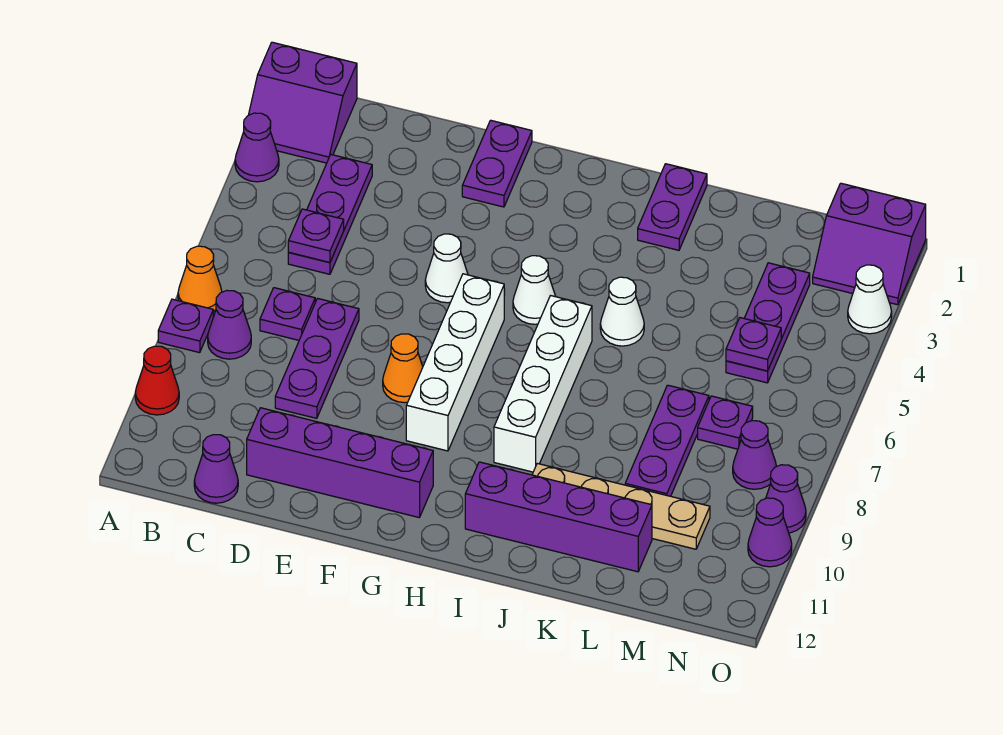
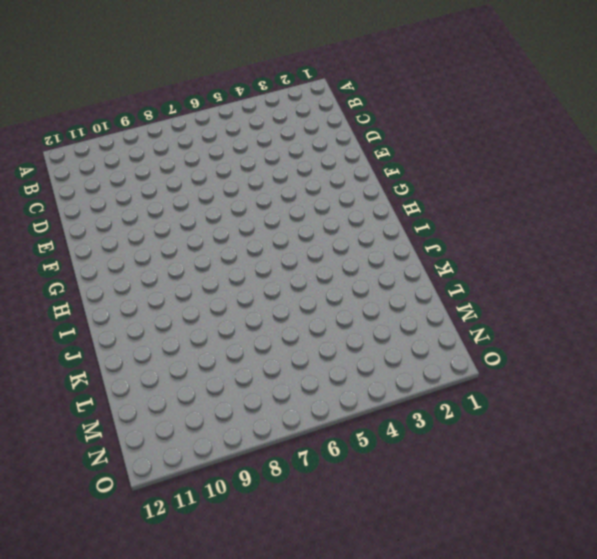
none -> purple 2x2 slope [249,42,357,163]
none -> purple 1x1 cone [235,113,279,182]
none -> orange 1x1 cone [178,246,222,311]
none -> purple 1x1 plate [158,299,213,353]

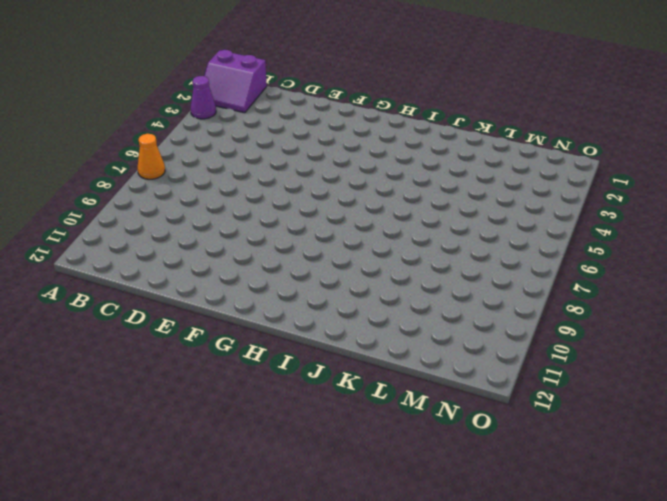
none -> purple 1x1 plate [158,299,213,353]
none -> red 1x1 cone [135,346,179,415]
none -> purple 1x1 cone [208,291,251,359]
none -> purple 1x3 plate [288,155,372,274]

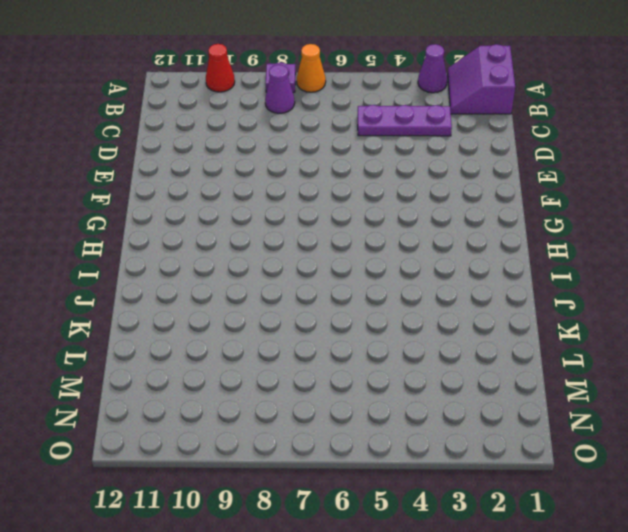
none -> purple 1x1 plate [260,288,315,340]
none -> purple 1x1 cone [194,435,238,503]
none -> purple 1x3 plate [275,298,359,418]
none -> purple 1x4 brick [247,408,433,518]

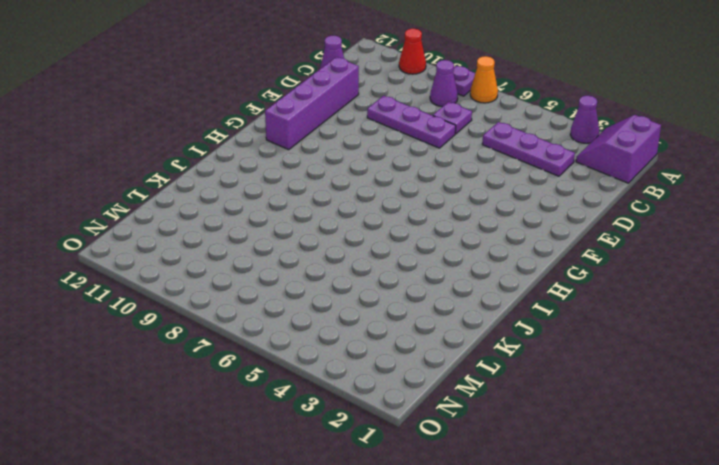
none -> purple 1x2 plate [462,120,532,207]
none -> white 1x1 cone [425,234,468,303]
none -> orange 1x1 cone [383,334,423,403]
none -> white 1x4 brick [406,274,504,451]

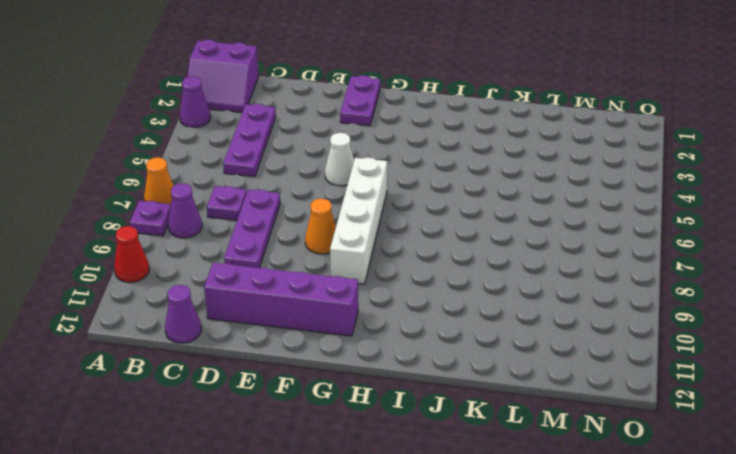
none -> white 1x1 cone [513,256,556,324]
none -> white 1x4 brick [494,296,592,472]
none -> purple 1x4 brick [465,462,652,572]
none -> purple 1x2 plate [638,164,707,250]

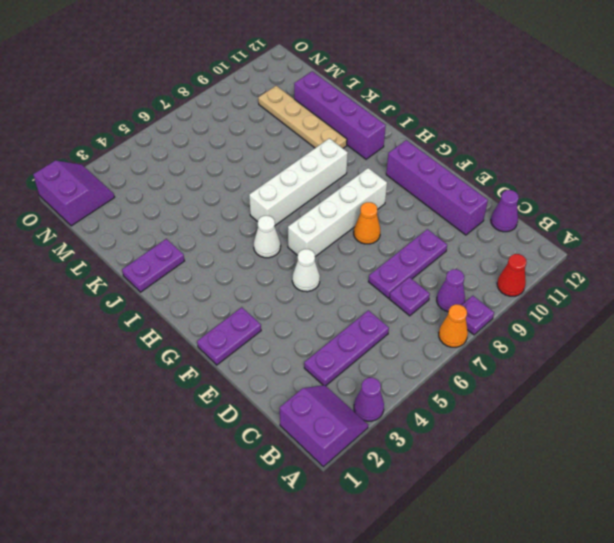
none -> white 1x1 cone [600,277,644,346]
none -> purple 1x3 plate [625,385,709,496]
none -> purple 1x3 plate [726,263,810,383]
none -> purple 1x1 plate [698,396,753,449]

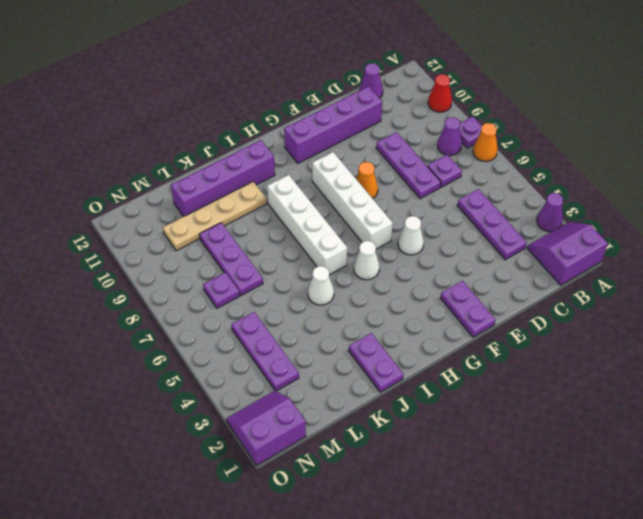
none -> purple 1x1 cone [733,421,776,489]
none -> white 1x1 cone [848,265,892,334]
none -> purple 1x1 cone [766,465,806,533]
none -> purple 1x1 cone [748,498,792,567]

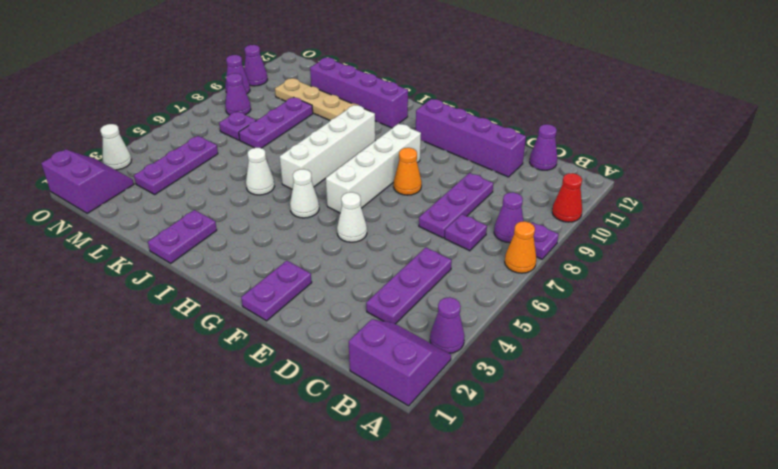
none -> purple 1x1 plate [288,209,344,262]
none -> purple 1x1 plate [726,318,781,371]

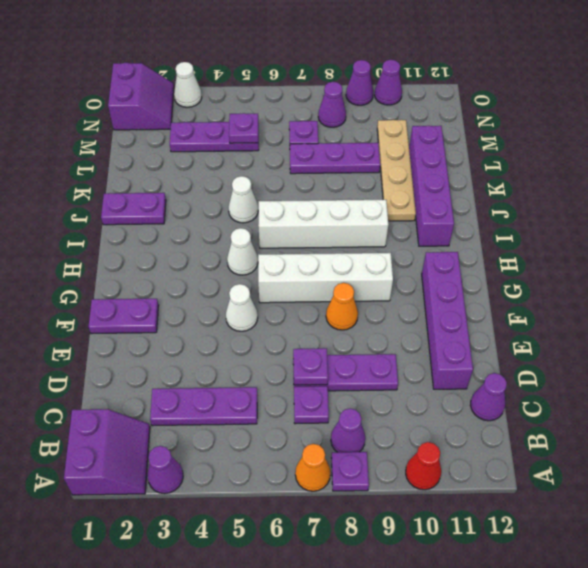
purple 1x1 plate [293,348,328,385] -> purple 1x1 plate moved to [288,209,344,262]

